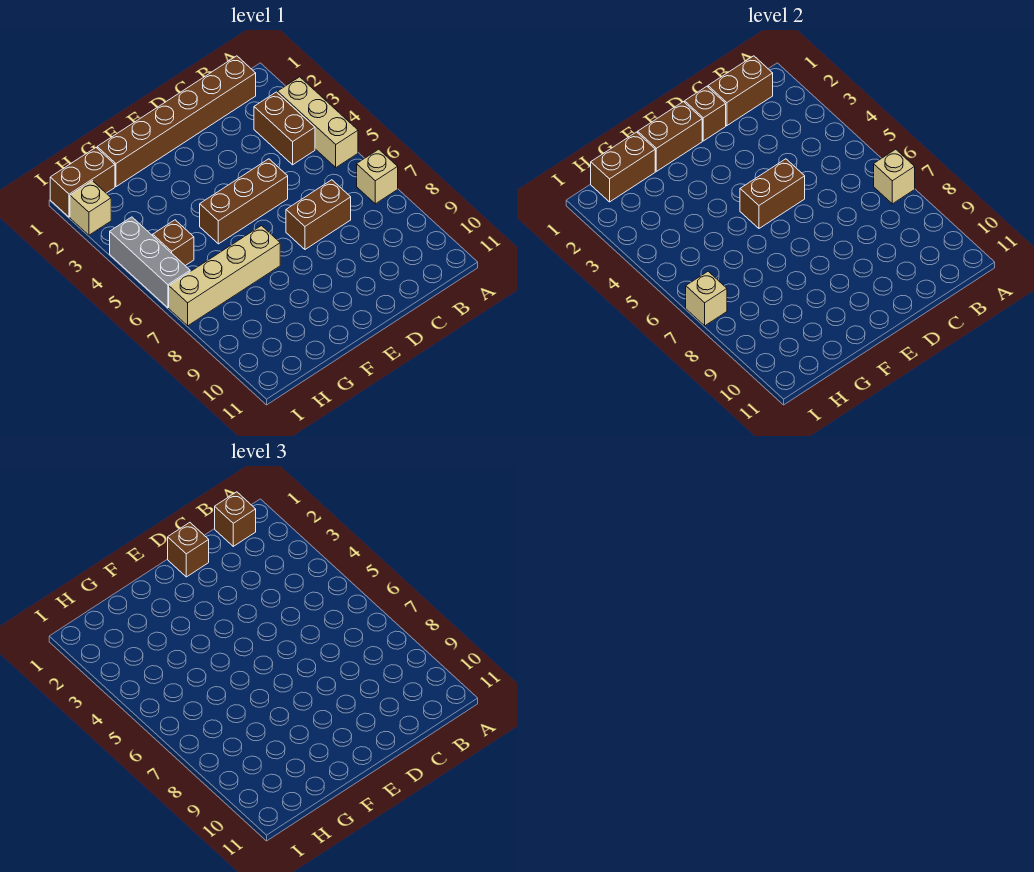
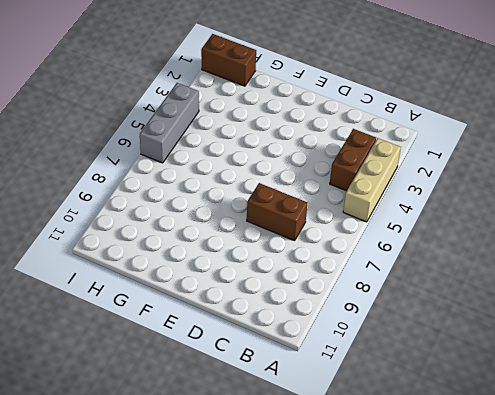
none -> tan 1x1 brick [357,149,398,204]
none -> brown 1x6 brick [97,56,256,187]
none -> brown 1x3 brick [200,159,288,244]

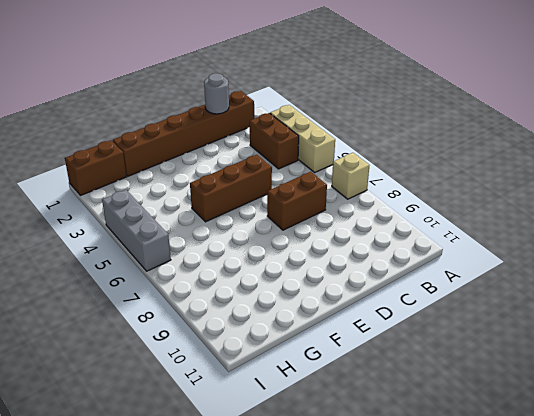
grey 1x1 round brick [204,73,229,114] -> brown 1x2 brick [708,56,773,126]
none -> tan 1x4 brick [169,226,280,326]
none -> brown 1x1 brick [153,220,194,266]
none -> tan 1x1 brick [70,181,111,235]

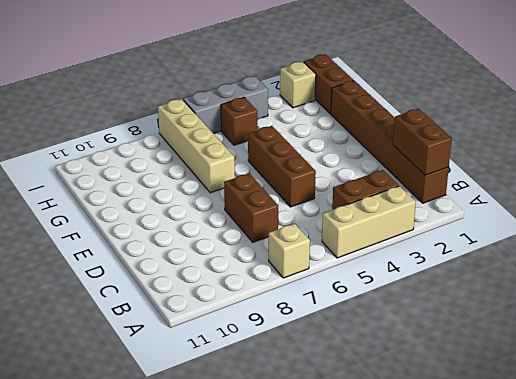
none -> tan 1x1 brick [874,149,915,204]
none -> brown 1x1 brick [685,87,726,141]
none -> brown 1x2 brick [740,159,805,228]

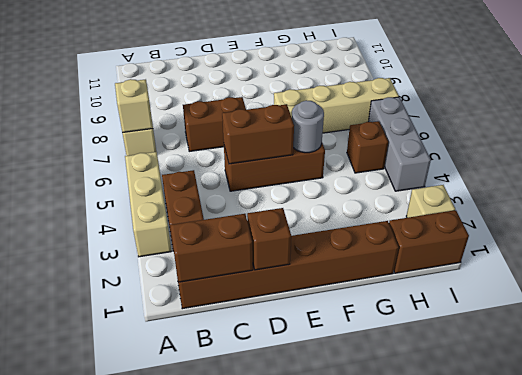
grey 1x1 round brick [292,100,324,153] -> none
none -> brown 1x2 brick [638,102,702,171]
none -> brown 1x2 brick [591,132,655,202]
none -> tan 1x1 brick [686,271,727,326]

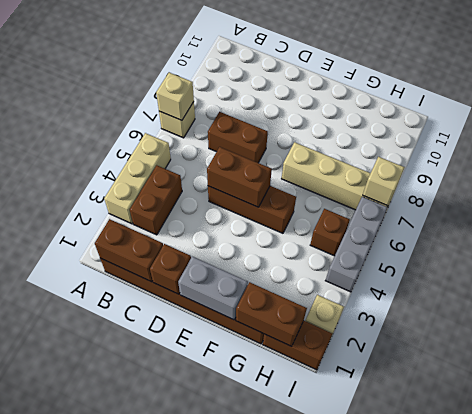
grey 1x2 brick [178,257,248,320] -> brown 1x2 brick [638,102,702,171]
none -> brown 1x1 brick [215,492,256,546]
none -> brown 1x1 brick [168,523,209,577]

